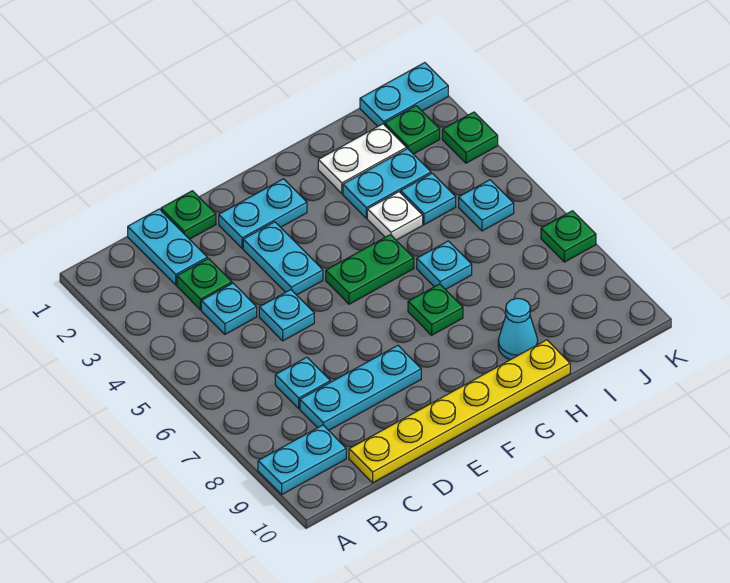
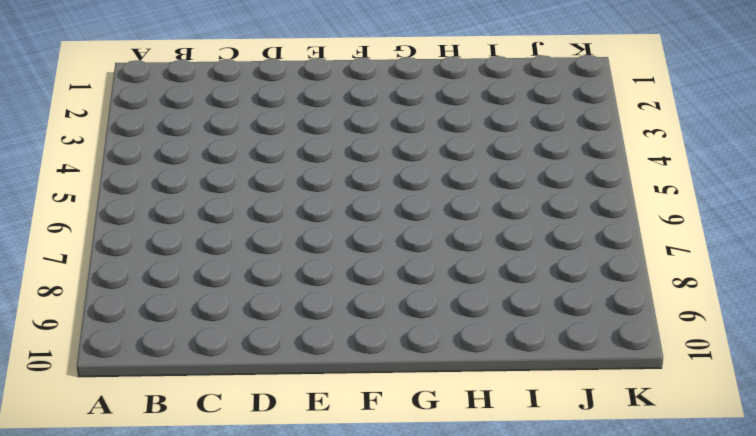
none -> cyan 1x2 plate [258,425,346,494]
none -> cyan 1x2 plate [128,209,207,285]
none -> green 1x1 plate [177,259,232,310]

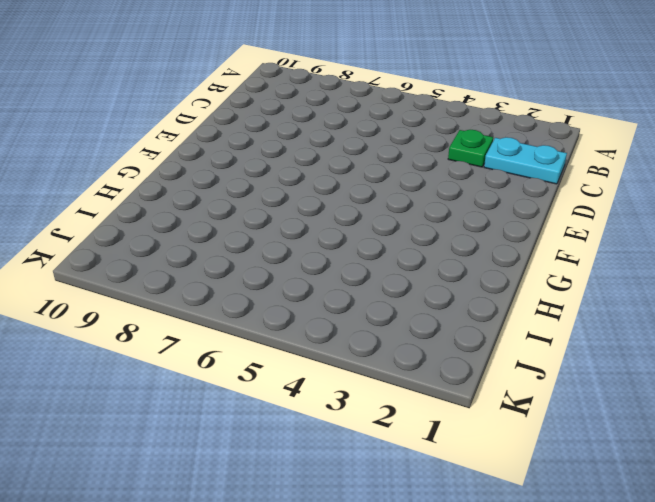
none -> cyan 1x2 plate [258,425,346,494]
none -> cyan 1x1 plate [201,283,257,334]
none -> cyan 1x1 plate [275,357,330,408]

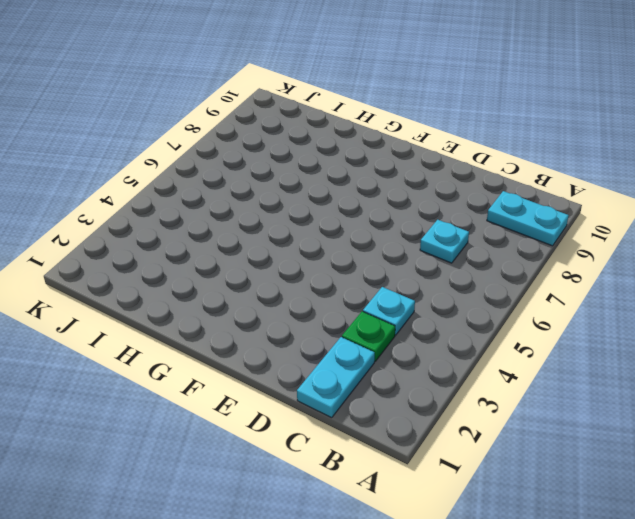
none -> cyan 1x3 plate [300,345,421,430]
none -> yellow 1x6 plate [349,340,570,483]
none -> green 1x1 plate [161,191,216,239]

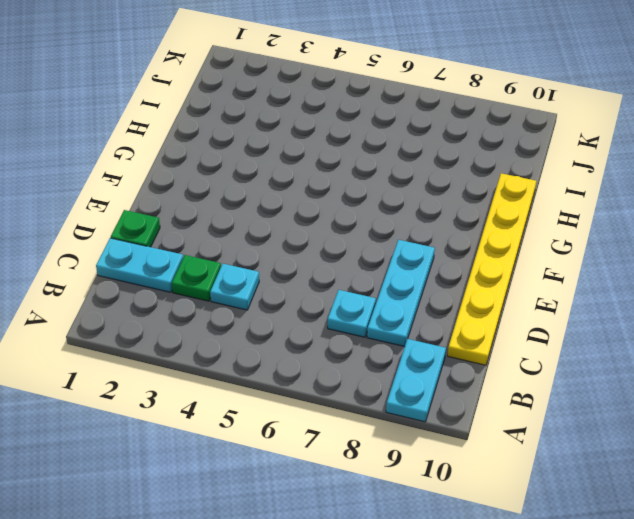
none -> cyan 1x1 plate [259,290,314,341]
none -> cyan 1x2 plate [219,179,307,248]
none -> cyan 1x2 plate [243,222,323,295]

